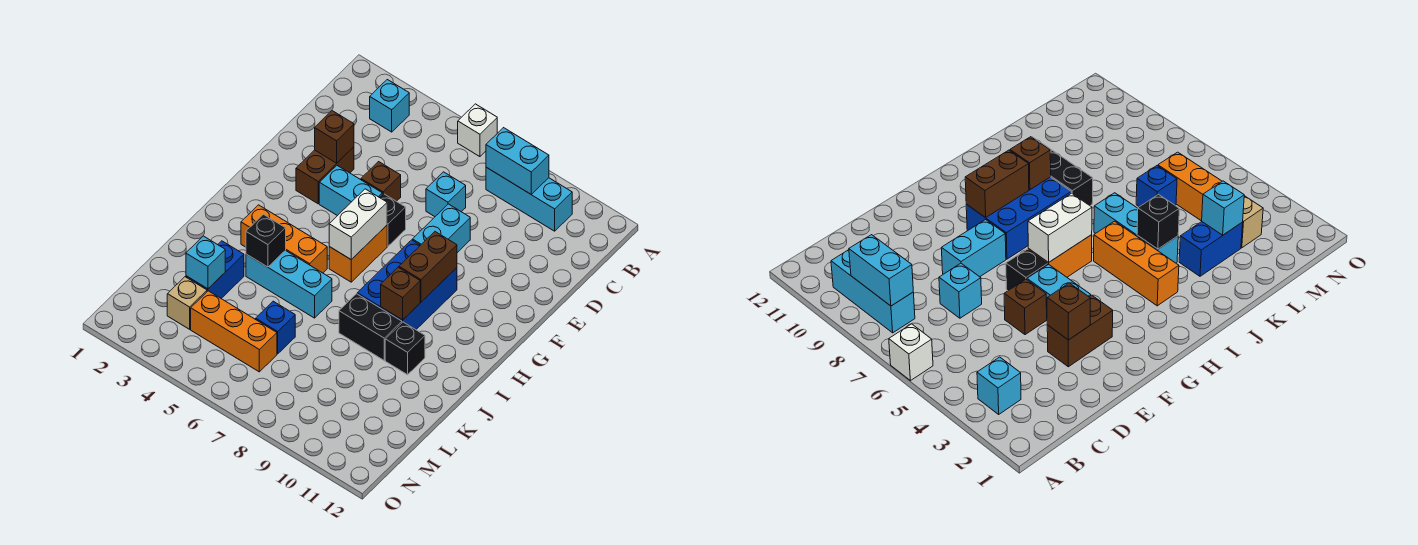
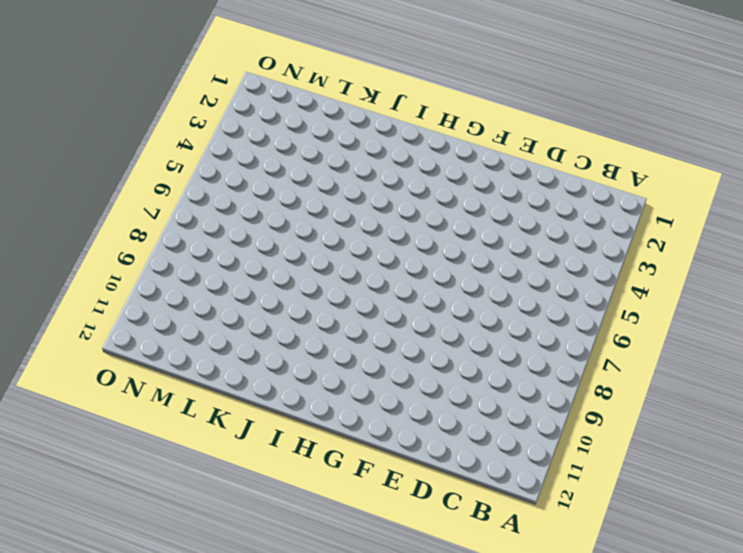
none -> white 1x1 brick [458,104,497,157]
none -> cyan 1x1 brick [370,80,409,132]
none -> cyan 1x3 brick [486,167,572,231]

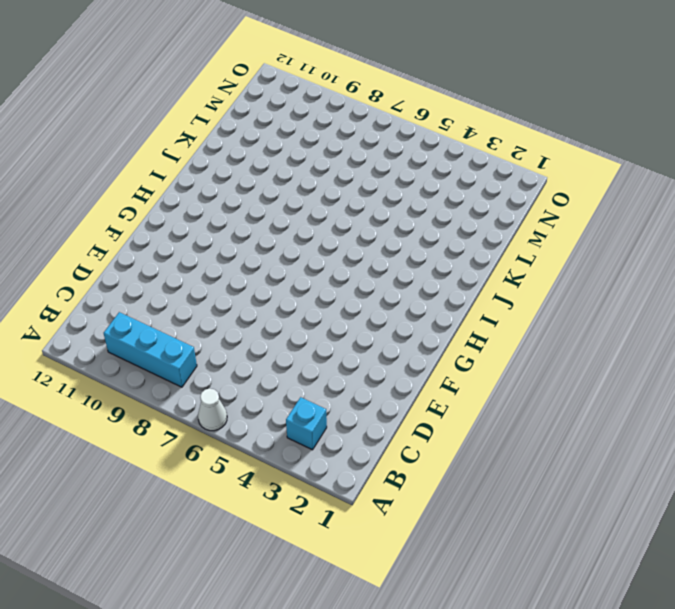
white 1x1 cone [198,388,227,431] -> white 1x1 brick [458,104,497,157]
none -> cyan 1x1 brick [426,172,466,217]
none -> brown 1x2 brick [296,147,354,204]
none -> brown 1x1 brick [361,162,401,201]

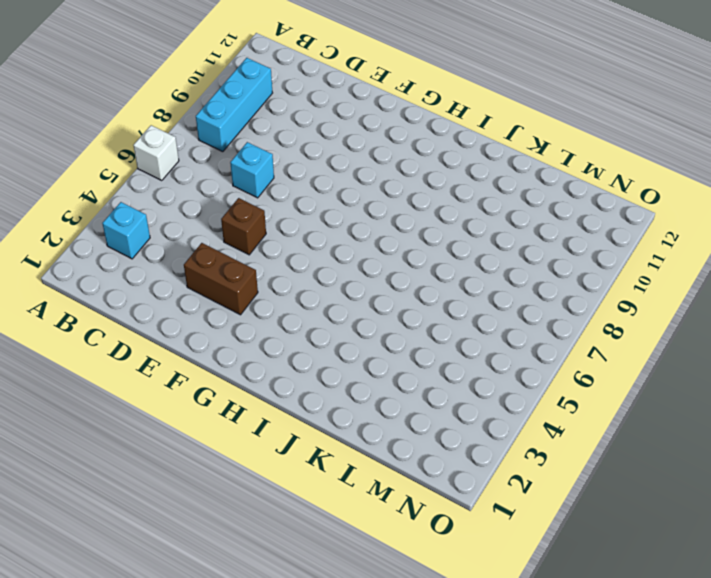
none -> cyan 1x2 brick [412,204,470,253]
none -> cyan 1x2 brick [319,166,382,216]
none -> black 1x1 brick [380,194,406,246]

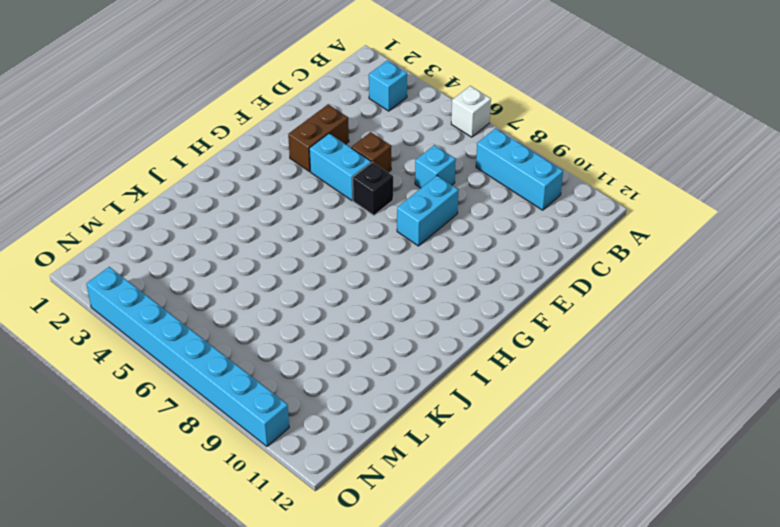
cyan 1x8 brick [86,267,289,446] -> none
none -> orange 1x2 brick [329,225,387,282]
none -> blue 2x3 brick [357,240,457,330]
none -> orange 1x3 brick [241,205,327,273]

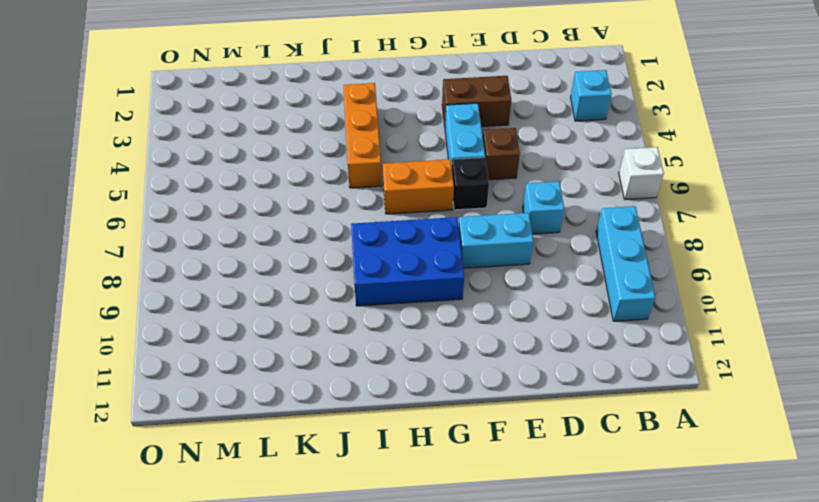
none -> cyan 1x3 brick [246,250,332,318]
none -> black 1x2 brick [339,294,402,360]
none -> black 1x1 brick [385,322,425,375]

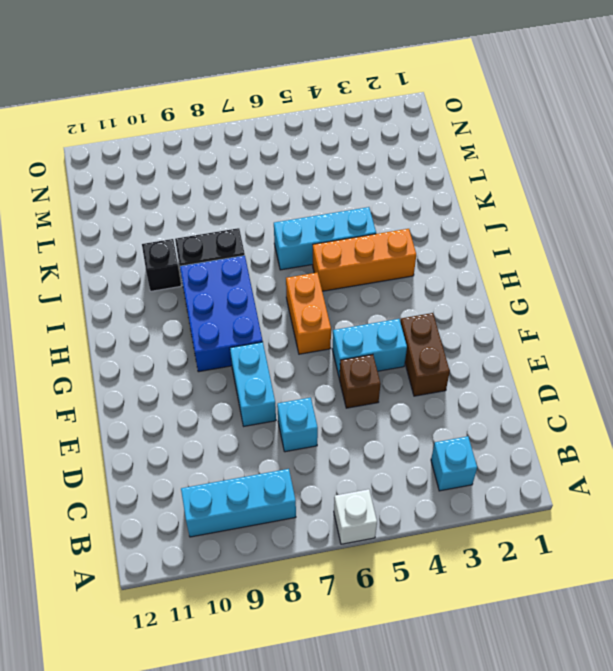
none -> black 1x1 brick [380,194,406,246]
none -> blue 1x2 brick [186,241,244,298]
none -> blue 1x1 brick [256,301,295,354]

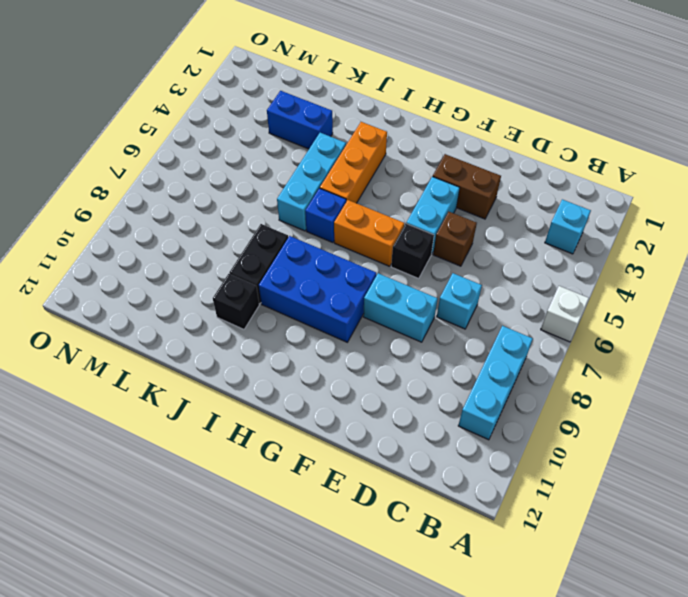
blue 1x1 brick [305,188,346,243] -> blue 1x1 brick moved to [256,301,295,354]
none -> tan 1x1 brick [167,277,207,329]
none -> orange 1x3 brick [191,291,277,372]
none -> cyan 1x2 brick [486,128,549,194]

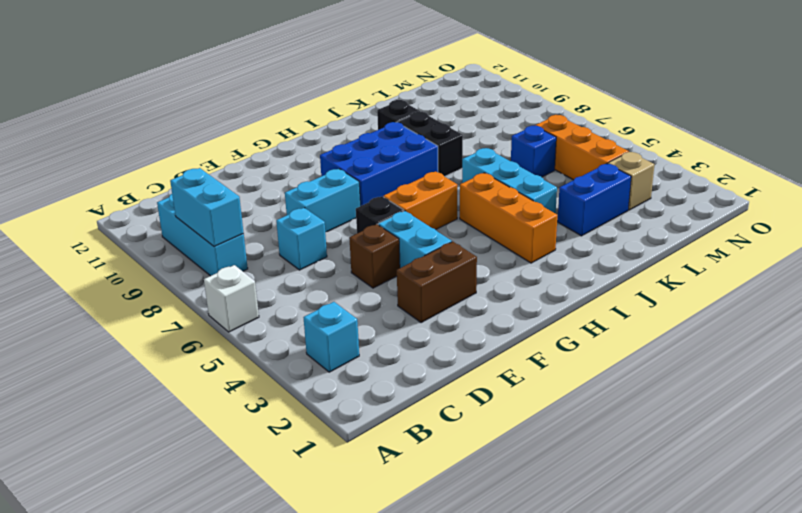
none -> brown 1x1 brick [315,111,354,163]
none -> white 1x2 brick [329,189,387,260]
none -> brown 1x2 brick [399,232,457,302]

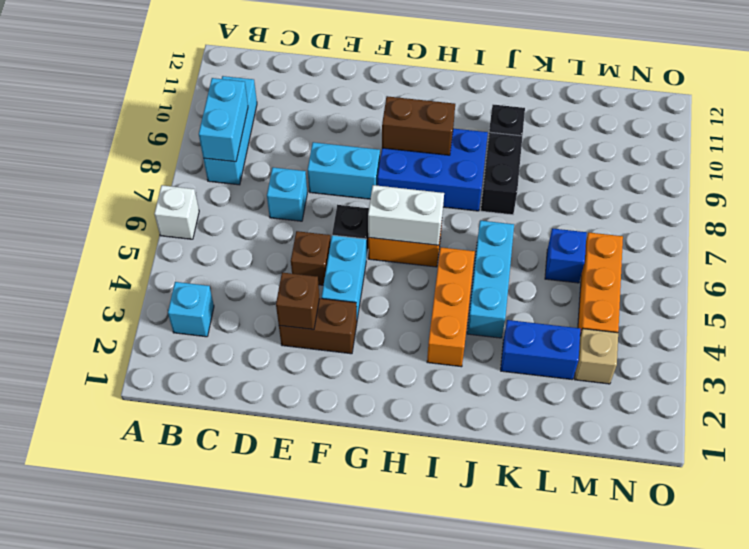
none -> brown 1x1 brick [381,267,420,320]
none -> black 1x1 brick [246,214,286,267]
none -> cyan 1x1 brick [186,236,225,289]

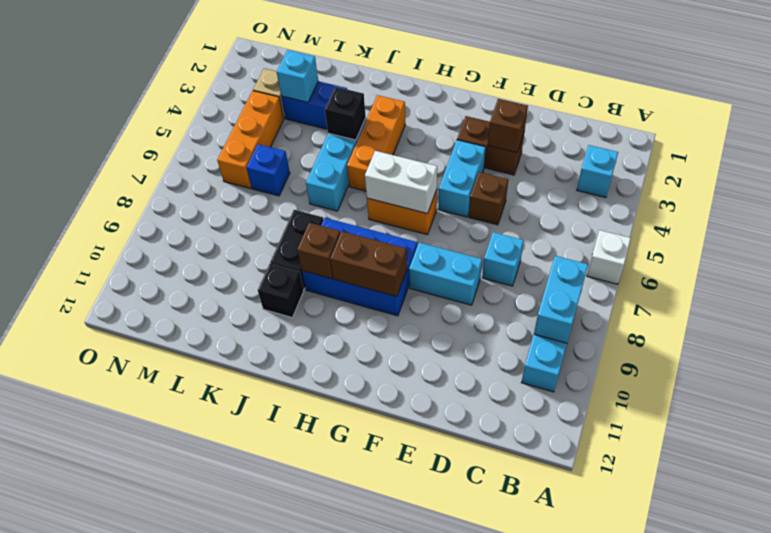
none -> black 1x1 brick [380,194,406,246]

